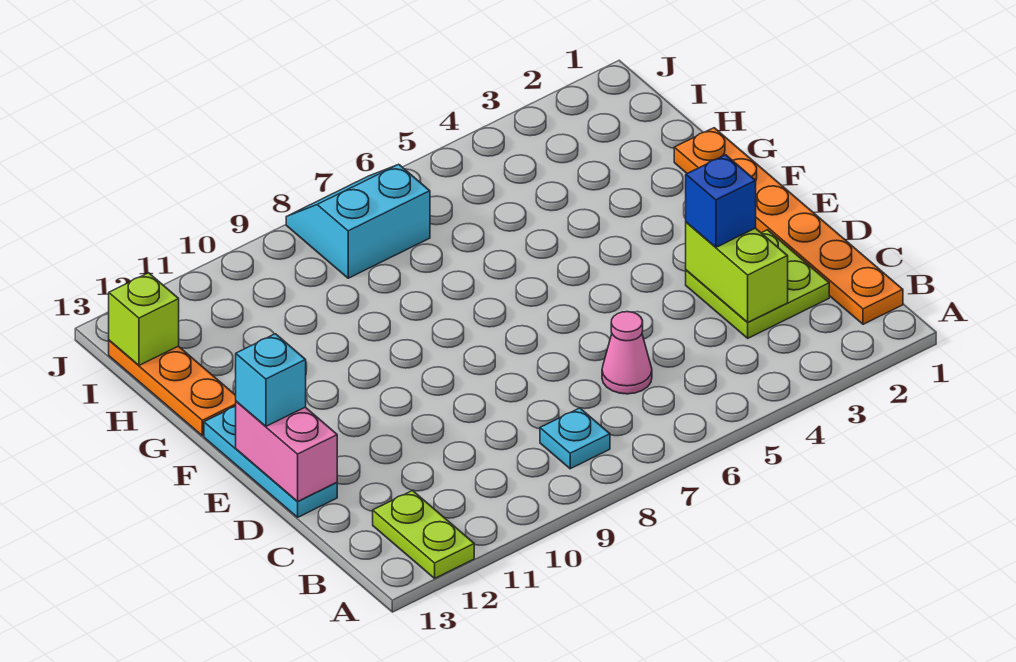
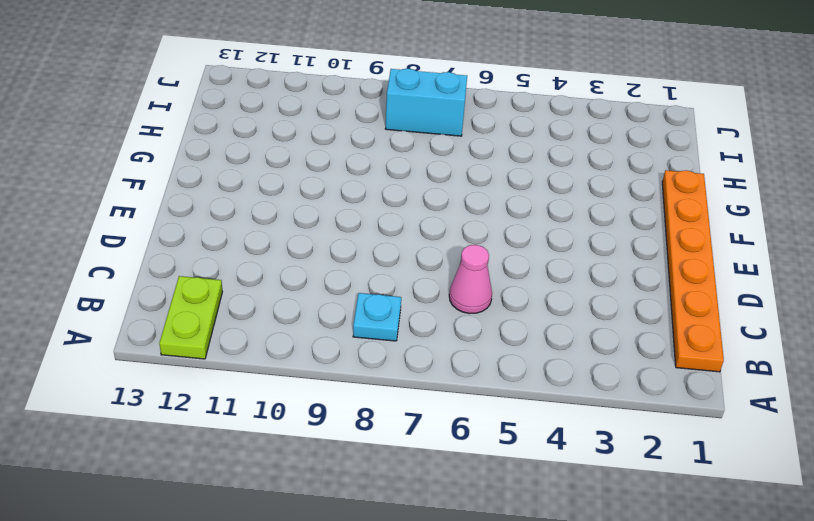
none -> lime 2x2 plate [686,230,829,338]
none -> cyan 1x3 plate [204,407,337,517]
none -> orange 1x3 plate [109,340,236,436]

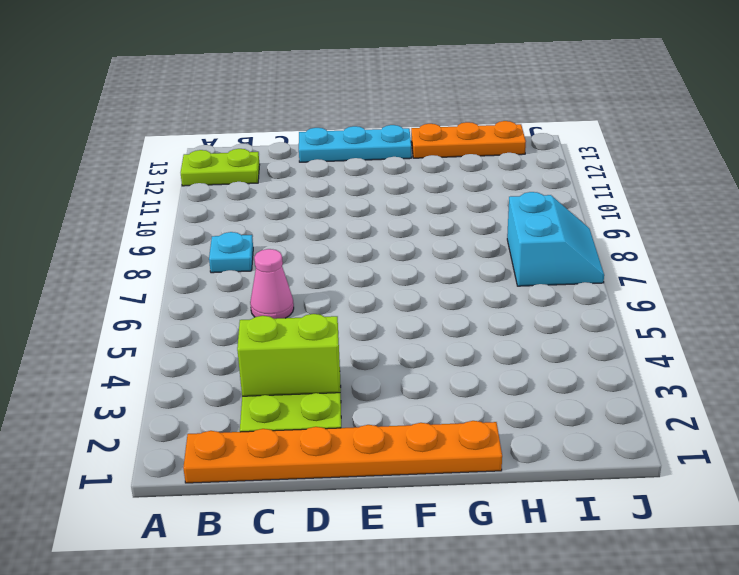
none -> pink 1x2 brick [235,401,337,502]
none -> lime 1x1 brick [109,273,179,365]
none -> blue 1x1 brick [686,155,756,247]

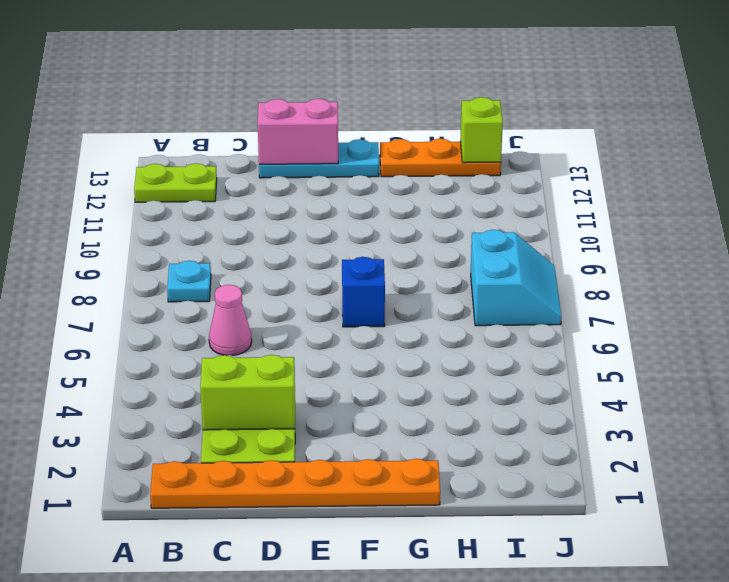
blue 1x1 brick [342,257,385,327] -> blue 1x1 brick moved to [686,155,756,247]
none -> cyan 1x1 brick [236,334,306,426]

